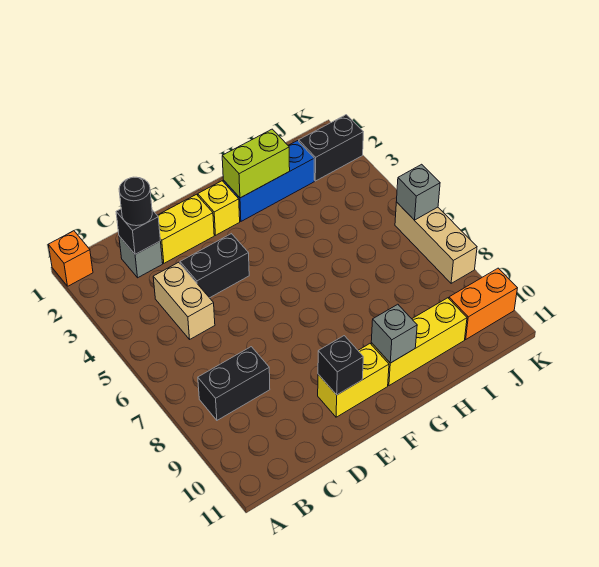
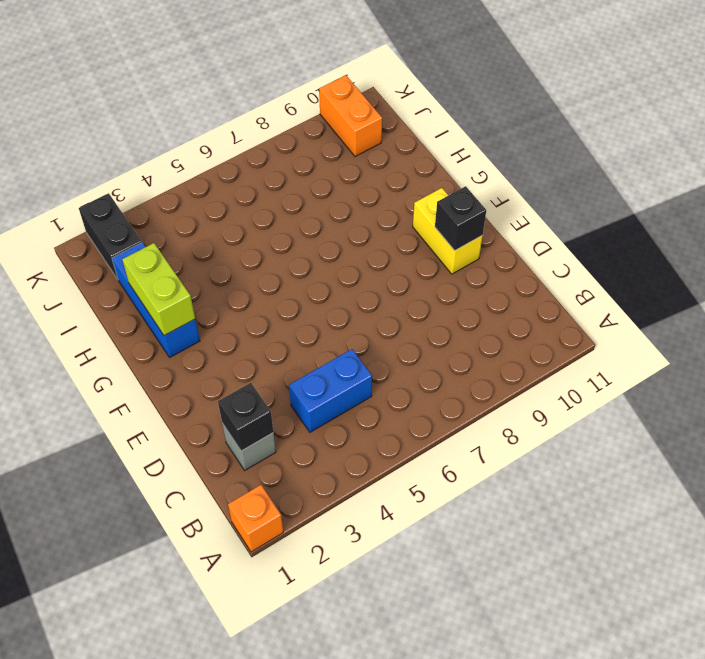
blue 1x2 brick [289,349,372,432] -> tan 1x2 brick [153,262,215,339]
none -> black 1x2 brick [198,347,270,420]
none -> yellow 1x2 brick [157,194,214,263]
none -> black 1x2 brick [180,234,249,298]

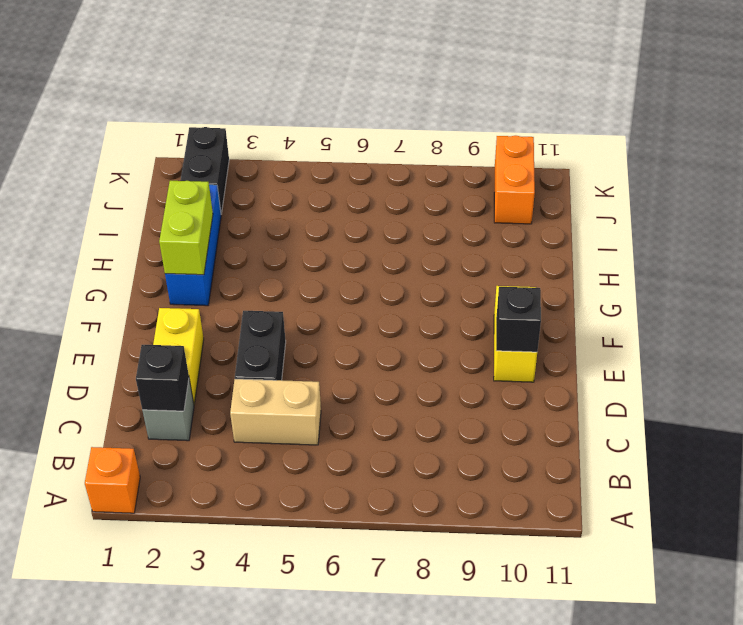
none -> black 1x2 brick [198,347,270,420]
none -> yellow 1x1 brick [198,181,240,235]
none -> yellow 1x3 brick [371,298,467,386]

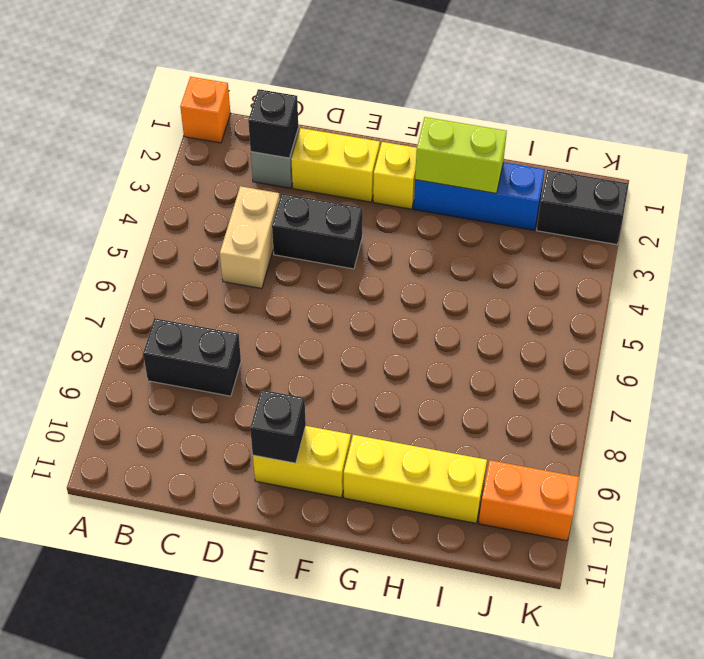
none -> tan 1x3 brick [395,202,477,284]
none -> grey 1x1 brick [371,304,417,363]
none -> grey 1x1 brick [396,164,440,220]

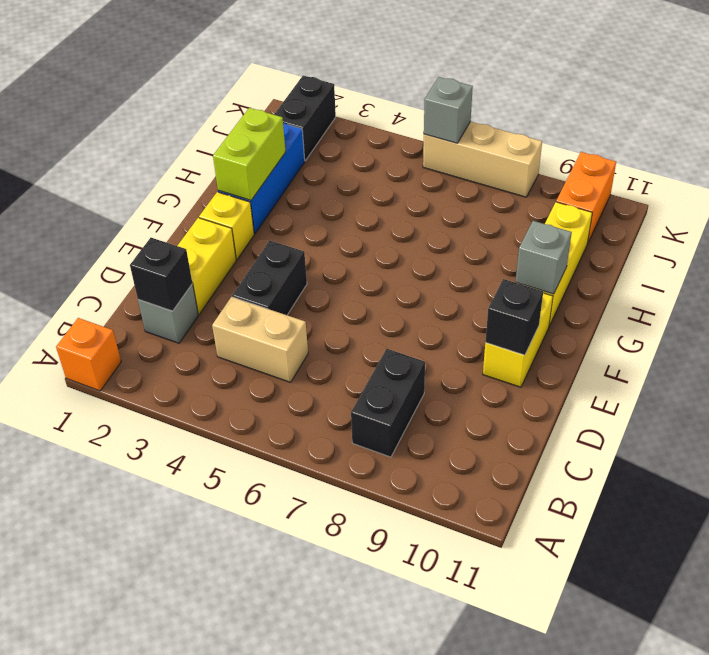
none -> black 1x1 round brick [119,177,152,226]

